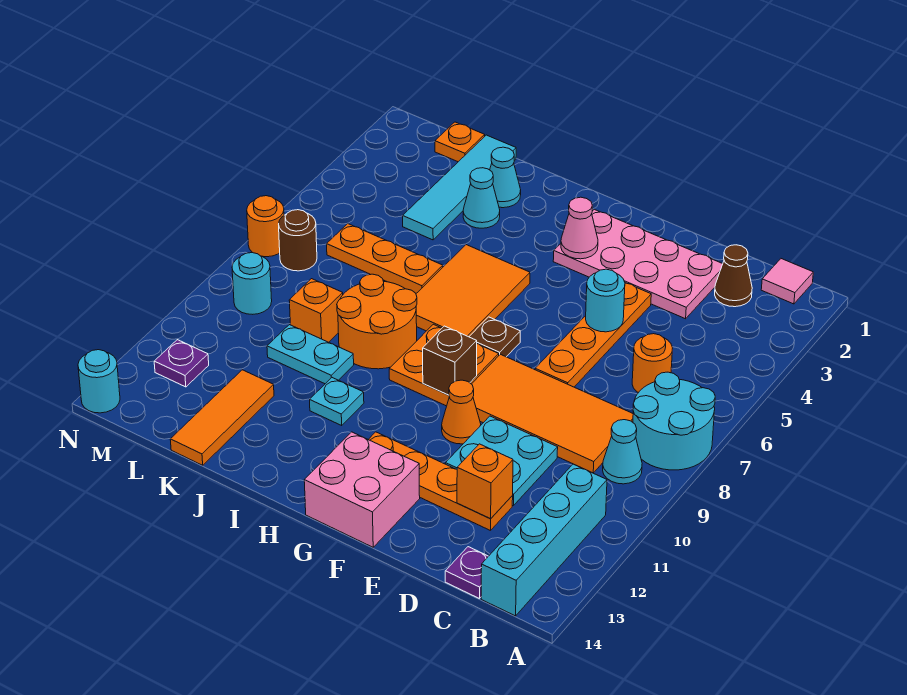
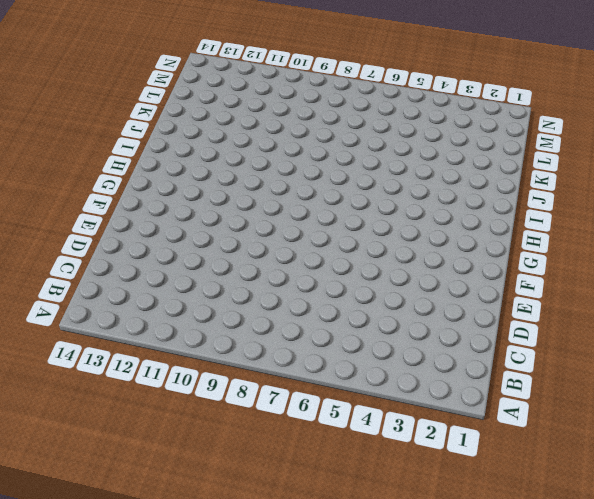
none -> cyan 2x2 round brick [633,372,715,470]
none -> pink 1x1 tile [761,259,813,304]
none -> cyan 1x1 cone [603,420,642,484]
none -> cyan 1x4 brick [481,464,607,616]

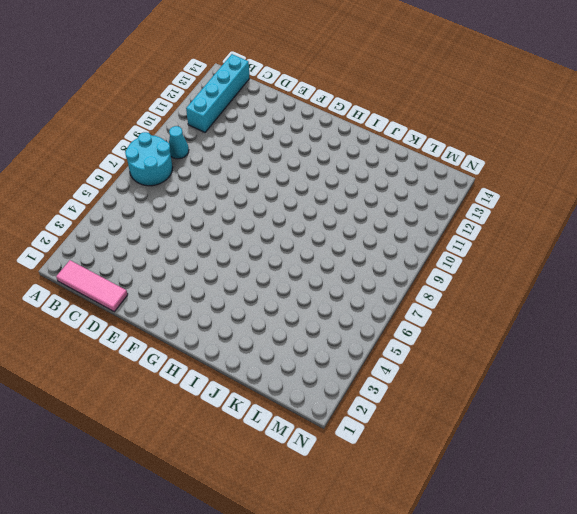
pink 1x3 tile [56,260,128,312] -> pink 1x1 tile [761,259,813,304]
none -> brown 1x1 cone [715,245,752,307]
none -> orange 1x1 round brick [632,334,672,393]
none -> orange 2x4 tile [472,354,633,473]
none -> purple 1x1 plate [445,547,488,599]

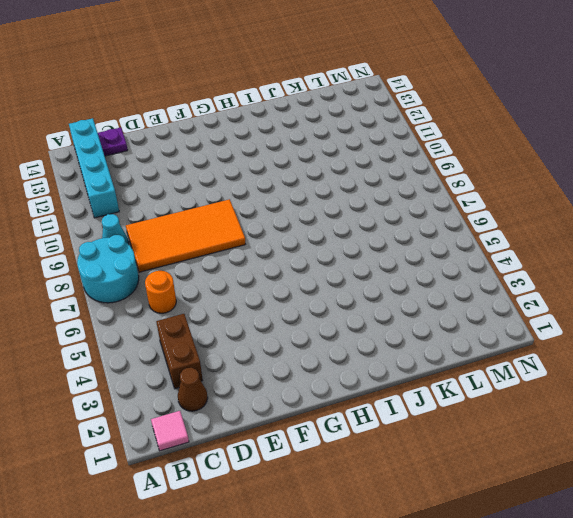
brown 1x2 brick [156,314,203,389] -> none
none -> pink 2x4 plate [553,209,723,319]
none -> cyan 2x2 plate [445,416,558,505]
none -> orange 1x4 plate [368,432,513,531]
none -> orange 1x4 plate [535,283,651,387]

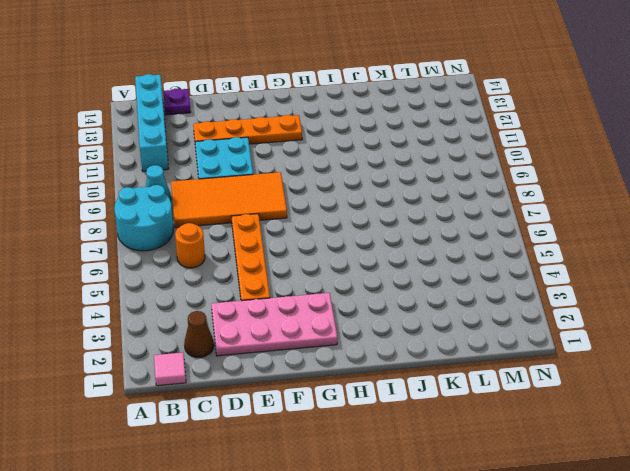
none -> orange 1x1 cone [442,380,481,444]
none -> pink 2x2 brick [304,432,420,547]
none -> brown 1x1 plate [469,317,520,357]
none -> orange 2x2 plate [389,324,499,406]

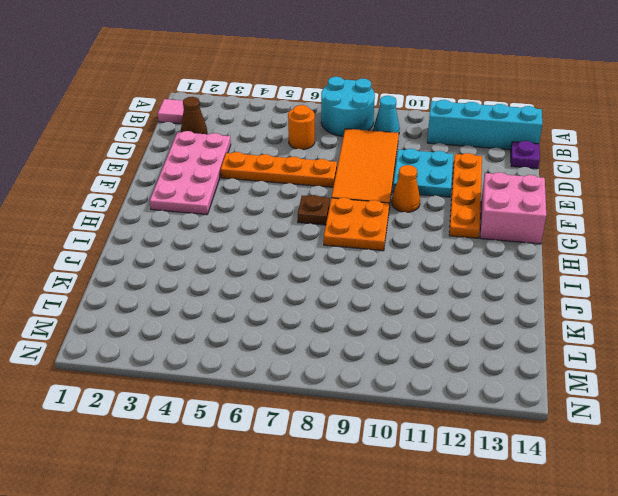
none -> orange 2x3 tile [416,245,530,337]
none -> orange 2x2 round brick [337,274,417,369]
none -> cyan 1x1 plate [310,378,364,425]
none -> cyan 1x1 cone [490,147,521,208]

